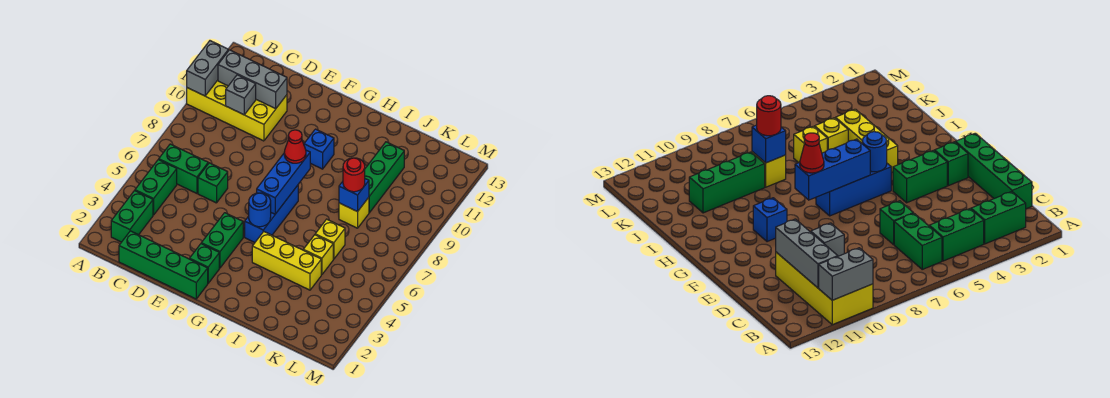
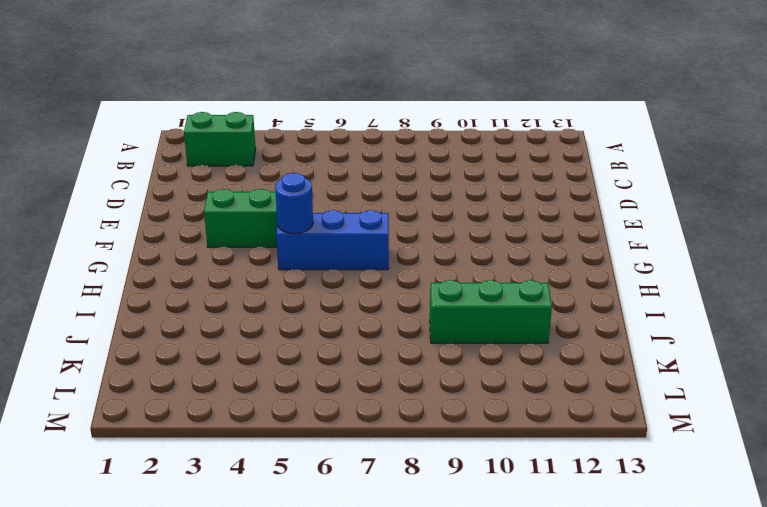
none -> yellow 2x4 brick [187,80,287,141]
none -> green 1x2 brick [135,160,177,215]
none -> green 1x2 brick [159,144,208,193]

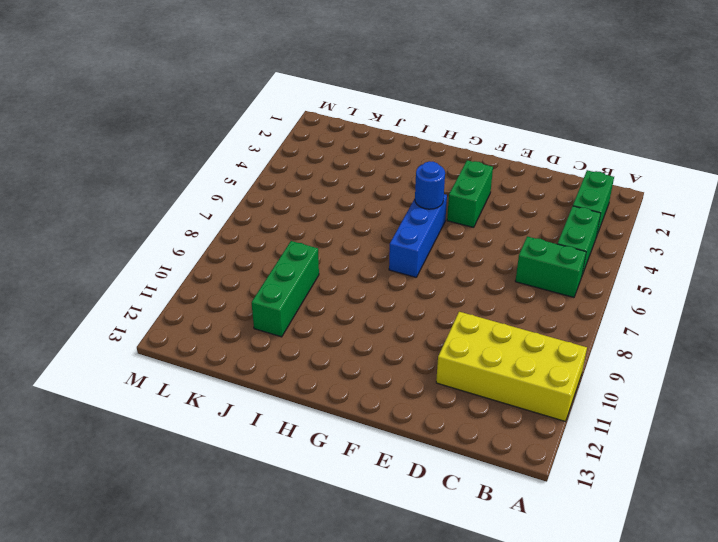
none -> green 1x4 brick [119,231,208,299]
none -> green 1x1 brick [198,163,228,203]
none -> green 1x1 brick [190,244,219,283]

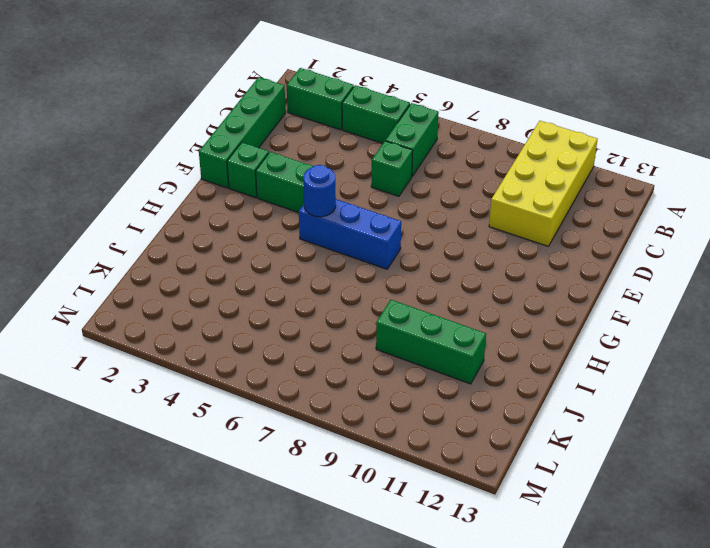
none -> blue 1x1 brick [304,129,334,169]
none -> yellow 1x3 brick [252,232,321,290]
none -> yellow 1x1 brick [304,235,333,275]

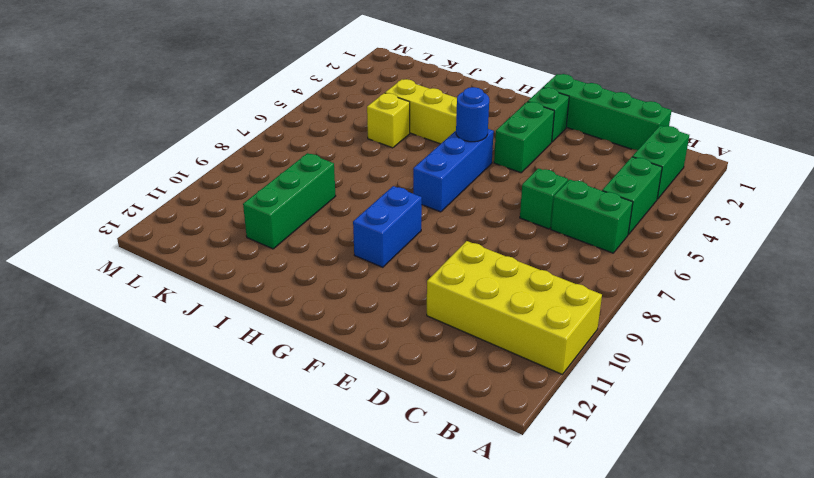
blue 1x2 brick [353,186,422,267] -> blue 1x1 brick [304,129,334,169]
none -> yellow 1x1 brick [315,219,345,259]
none -> yellow 1x1 brick [339,197,369,228]
none -> grey 1x2 brick [187,41,228,96]

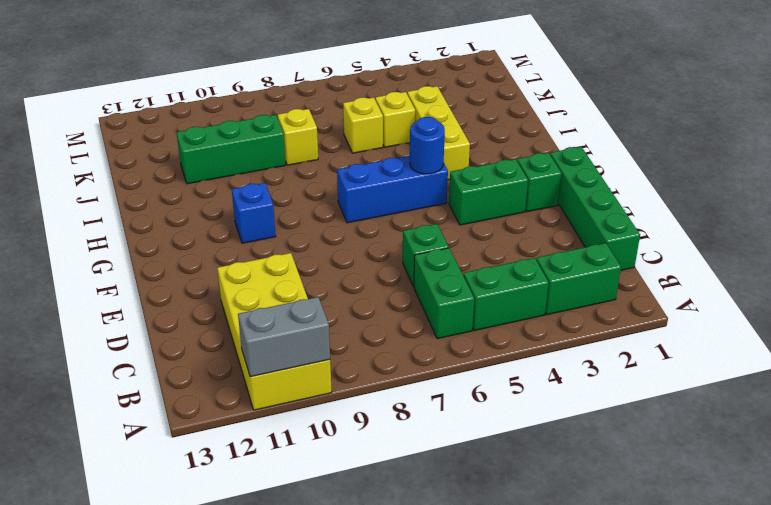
none -> grey 1x3 brick [218,50,287,109]
none -> grey 1x1 brick [226,75,256,115]
none -> blue 1x3 brick [257,150,310,214]

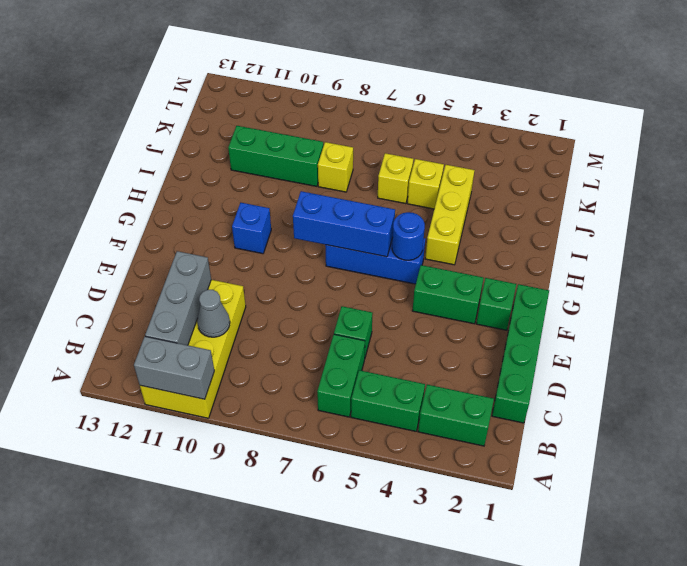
grey 1x1 cone [197,290,230,337] -> grey 1x1 brick [226,75,256,115]
none -> blue 1x1 brick [339,179,369,212]
none -> red 1x1 cone [284,130,306,163]
none -> red 1x1 round brick [343,158,365,192]

